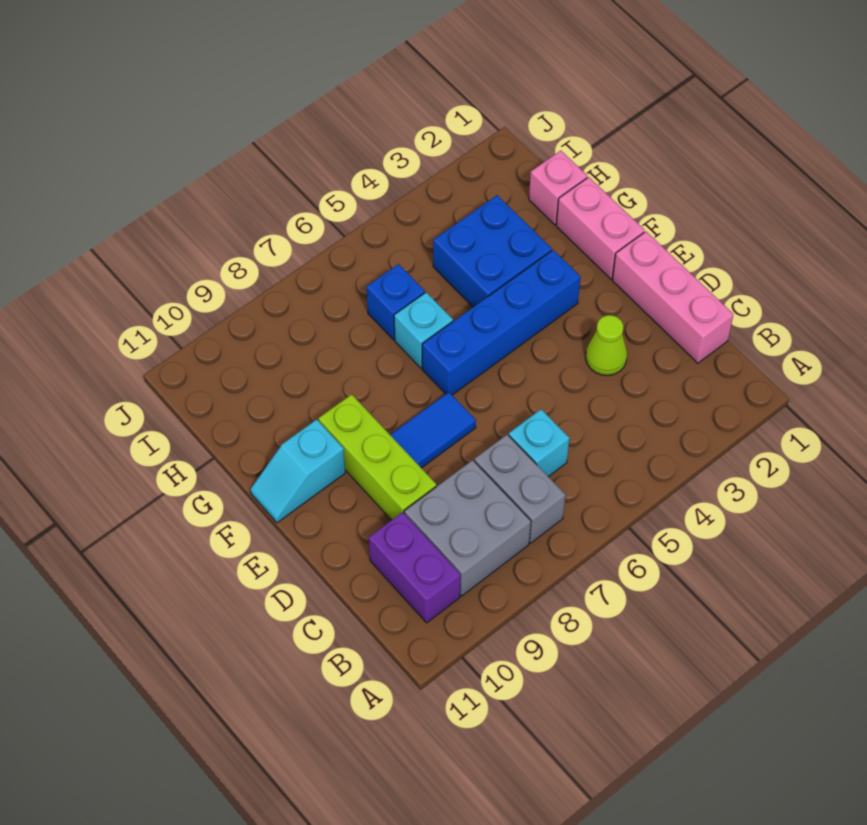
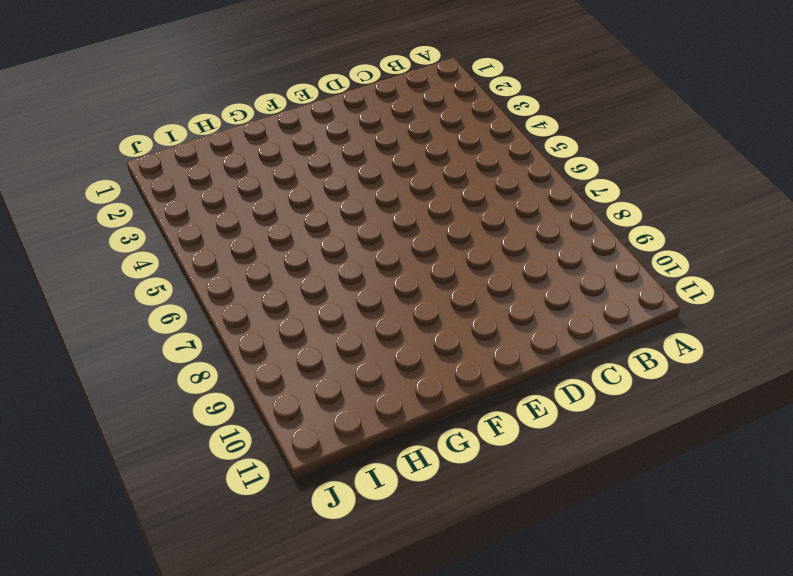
none -> grey 1x2 brick [474,435,565,543]
none -> grey 2x2 brick [404,460,531,596]
none -> purple 1x2 brick [369,512,461,623]

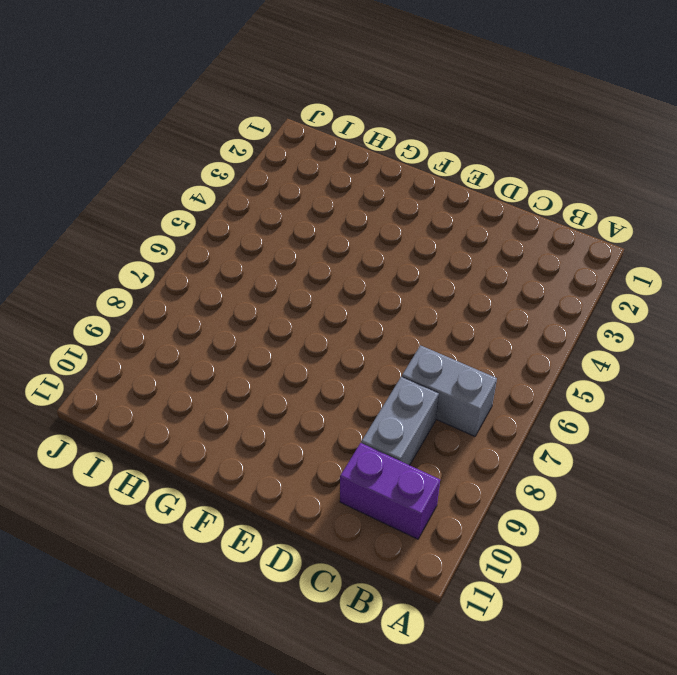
grey 1x2 brick [361,377,439,465] -> grey 2x2 brick [404,460,531,596]
none -> pink 1x3 brick [612,232,734,363]
none -> cyan 1x1 brick [509,409,569,477]
none -> lime 1x1 cone [586,315,627,376]

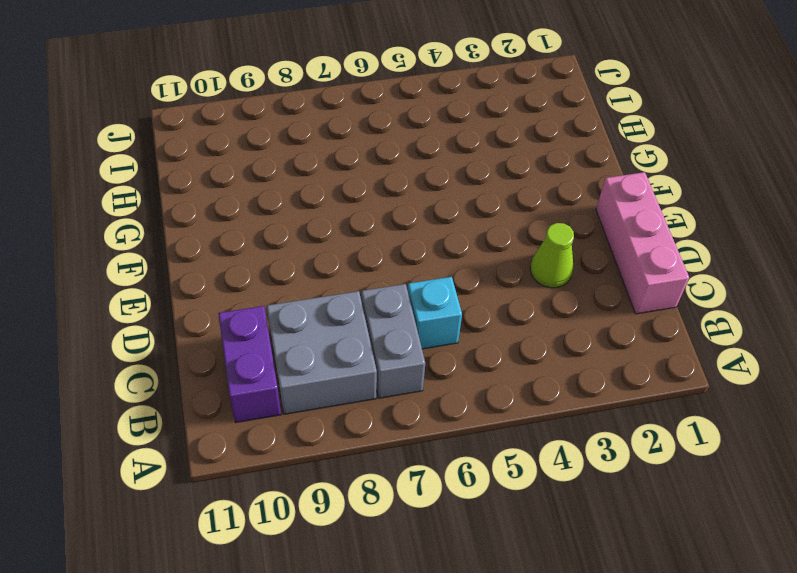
none -> lime 1x3 brick [318,394,436,520]
none -> blue 1x2 tile [390,392,476,468]
none -> pink 1x2 brick [556,177,645,279]

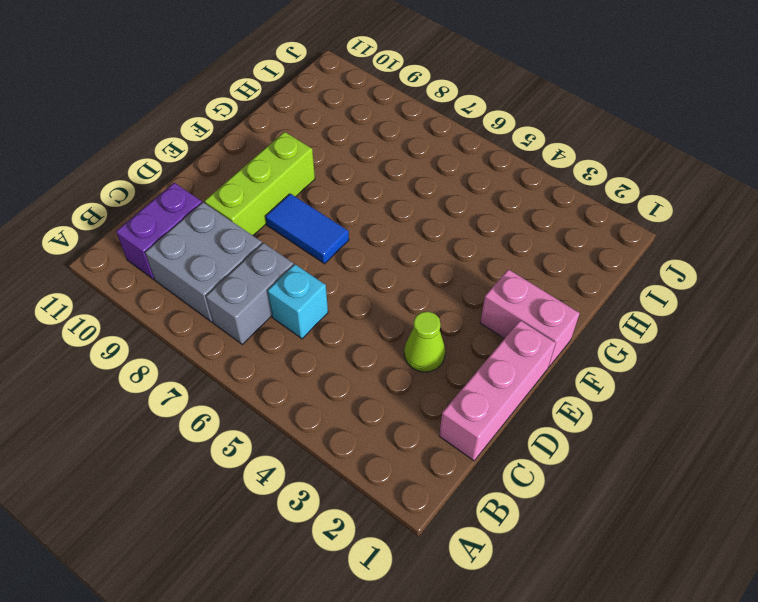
pink 1x2 brick [480,269,580,367] -> pink 1x2 brick turned to [556,177,645,279]
none -> blue 1x4 brick [422,250,580,395]
none -> cyan 1x2 slope [250,419,345,523]
none -> blue 2x2 brick [433,195,552,307]

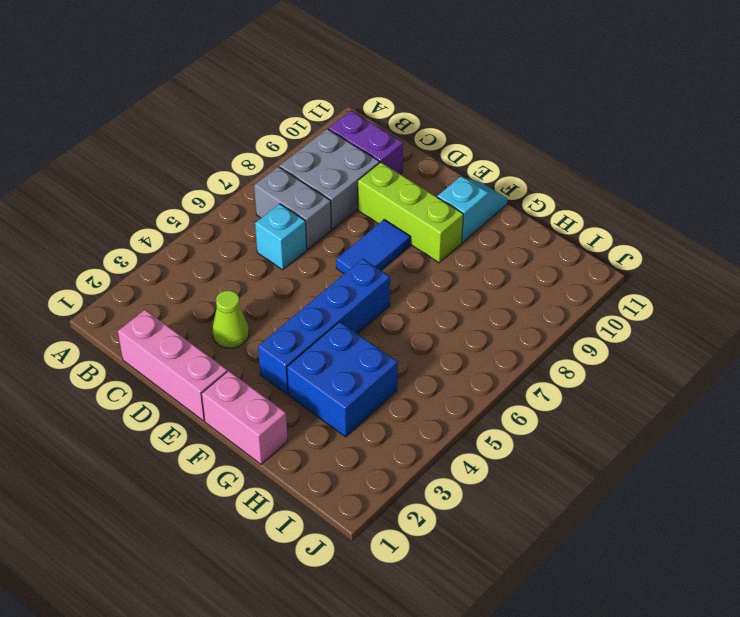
none -> cyan 1x1 brick [394,292,453,368]
none -> pink 1x1 brick [529,151,587,225]
none -> blue 1x1 brick [367,264,425,340]

